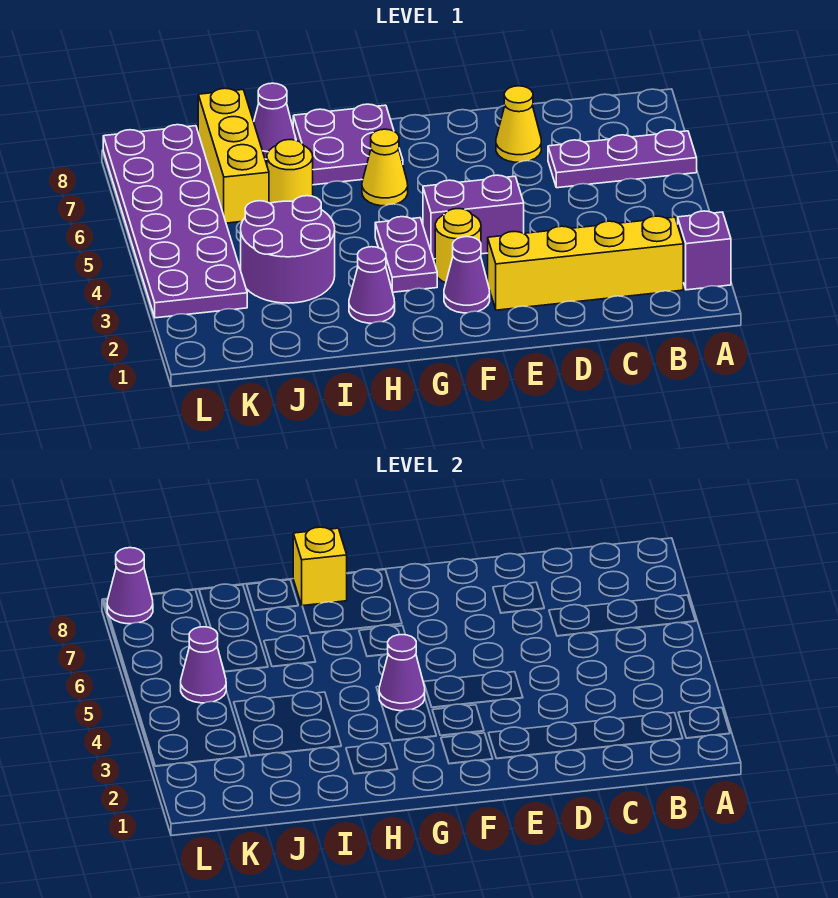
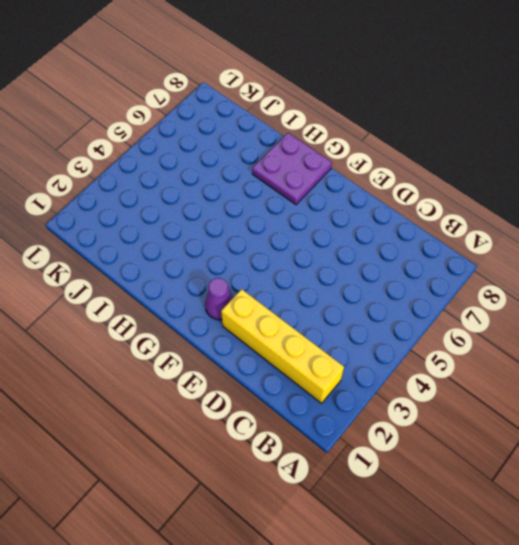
none -> purple 1x1 brick [678,211,731,290]
none -> purple 1x3 plate [548,130,697,188]
none -> yellow 1x1 cone [496,86,541,162]

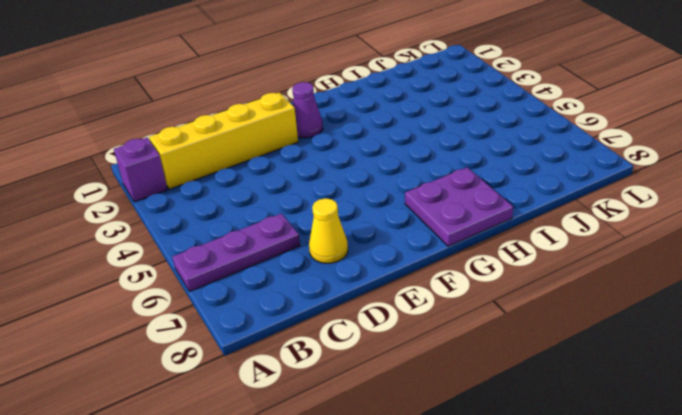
none -> purple 1x2 brick [423,175,524,259]
none -> yellow 1x1 round brick [435,209,481,283]
none -> purple 1x2 plate [375,217,437,292]

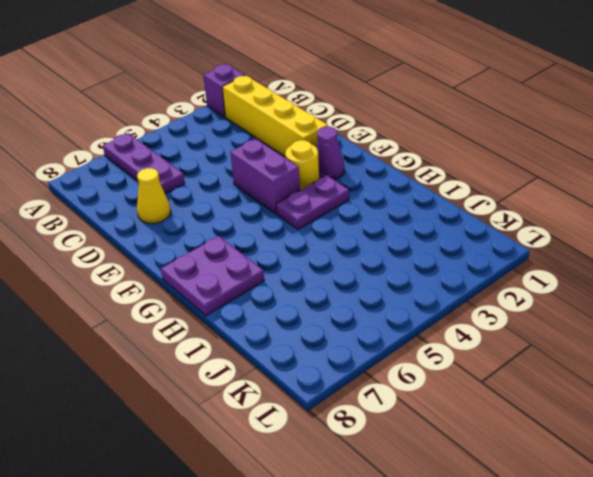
none -> yellow 1x1 cone [362,129,408,206]
none -> purple 1x1 cone [349,247,395,323]
none -> purple 2x2 round brick [241,196,335,303]

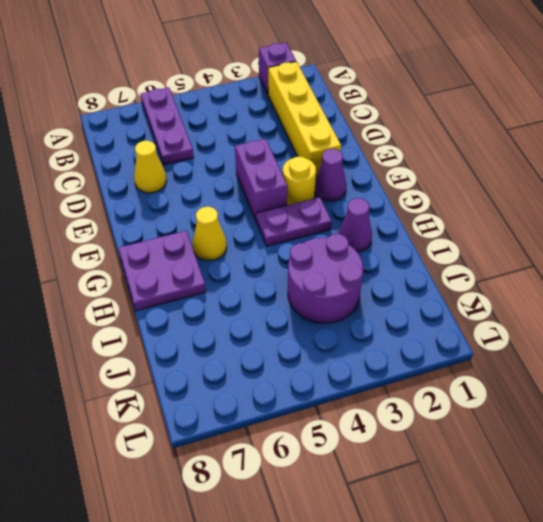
none -> yellow 1x1 round brick [267,140,313,203]
none -> purple 1x1 cone [254,83,295,159]
none -> yellow 1x3 brick [198,88,269,223]

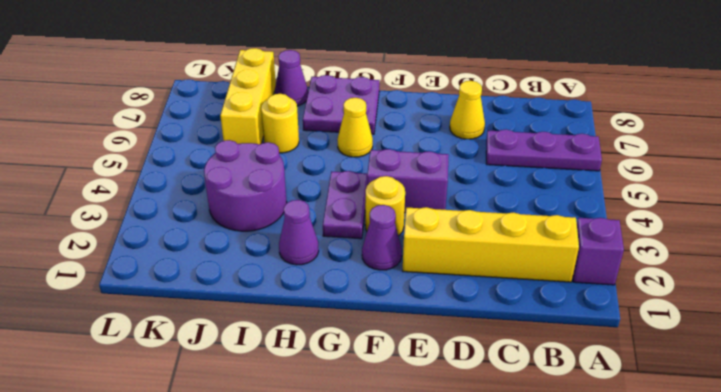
none -> purple 2x6 plate [103,125,247,318]
none -> purple 1x1 cone [379,635,425,711]
none -> yellow 1x1 brick [293,527,347,606]

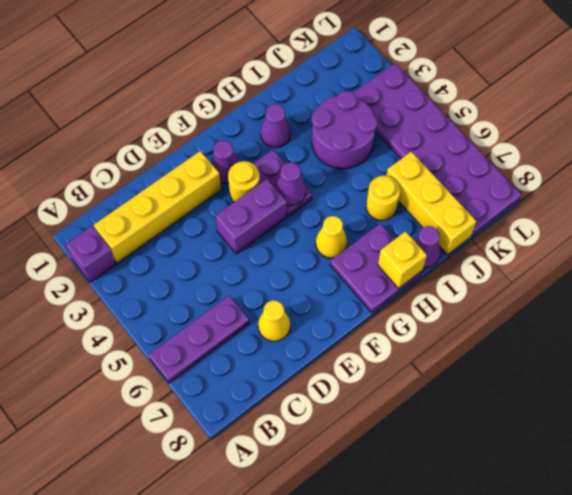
none -> purple 1x1 cone [181,627,226,703]
none -> purple 1x1 cone [107,548,153,624]

